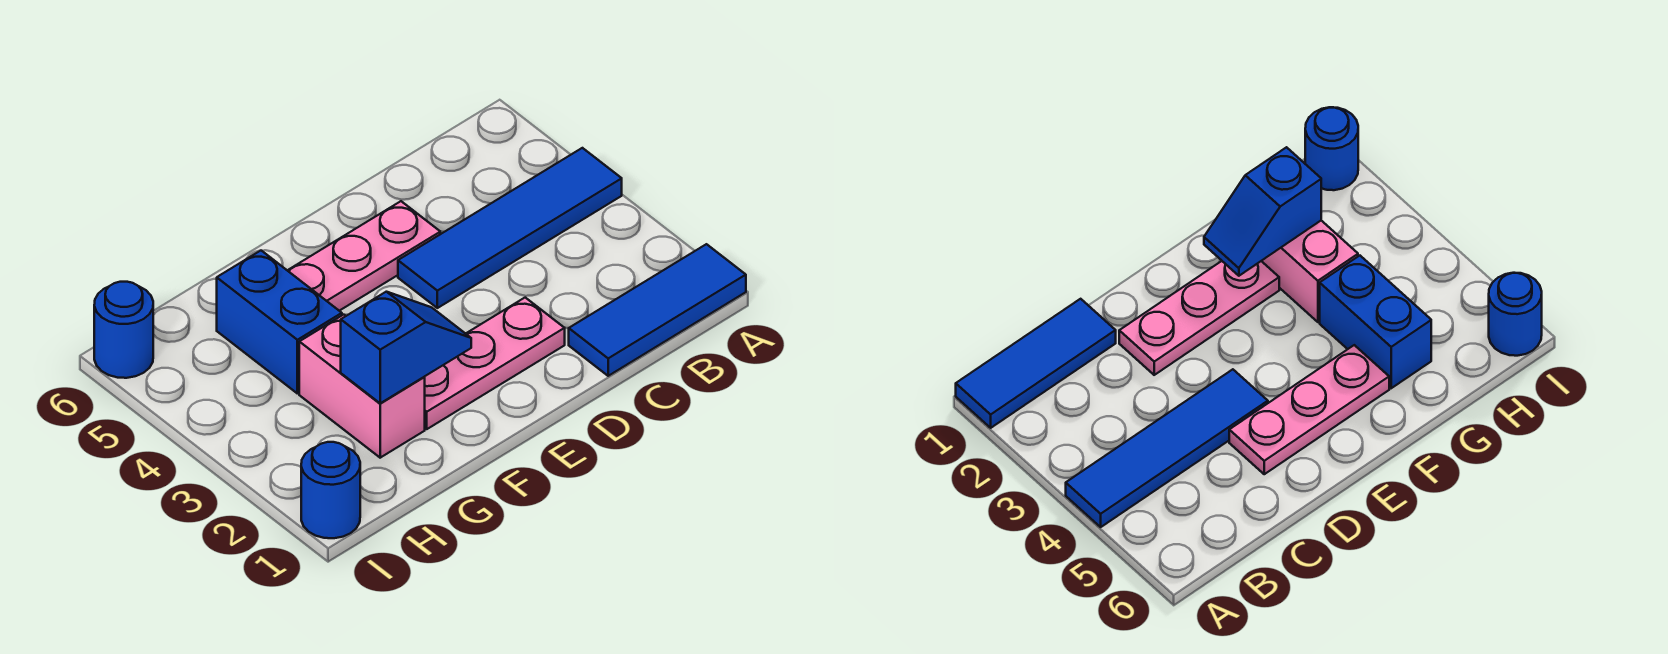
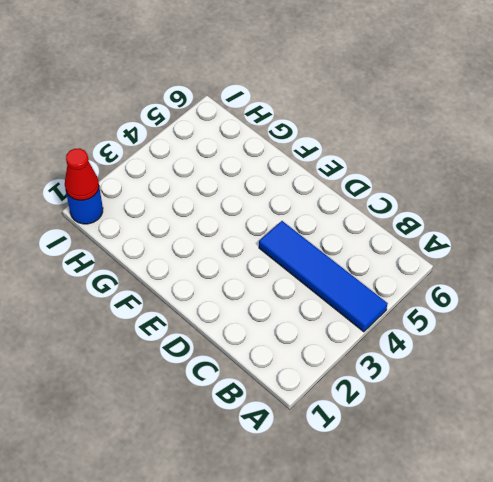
red 1x1 cone [65,148,99,200] -> none
none -> blue 1x3 tile [569,244,746,376]
none -> pink 1x3 plate [425,298,565,429]

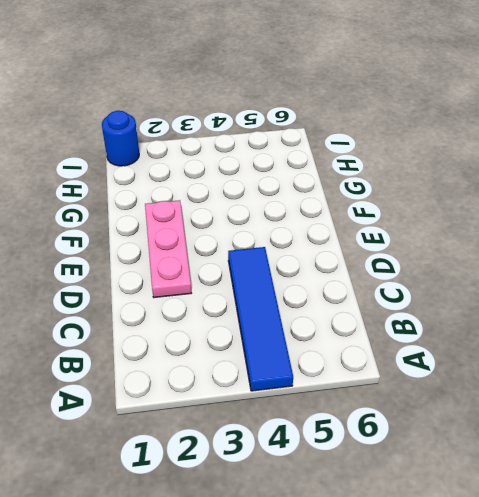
none -> blue 1x3 tile [569,244,746,376]
none -> pink 1x3 plate [287,201,440,311]

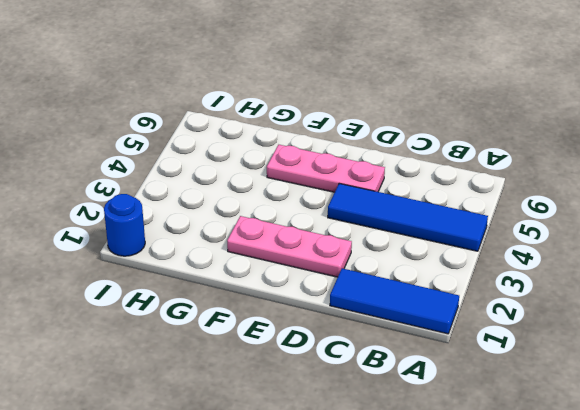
none -> pink 1x2 brick [299,315,425,458]
none -> blue 1x2 brick [217,251,342,393]

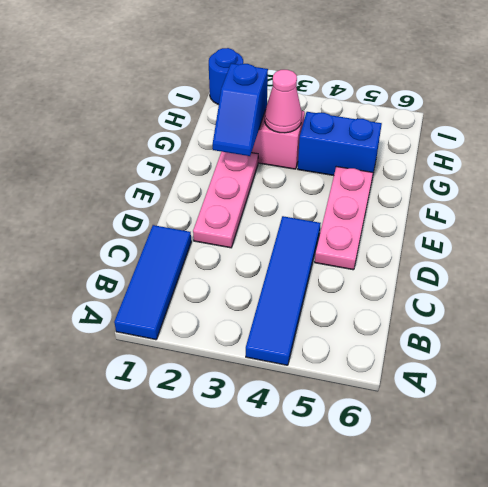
pink 1x1 cone [265,70,302,133] -> none
none -> blue 1x1 round brick [94,282,153,378]

